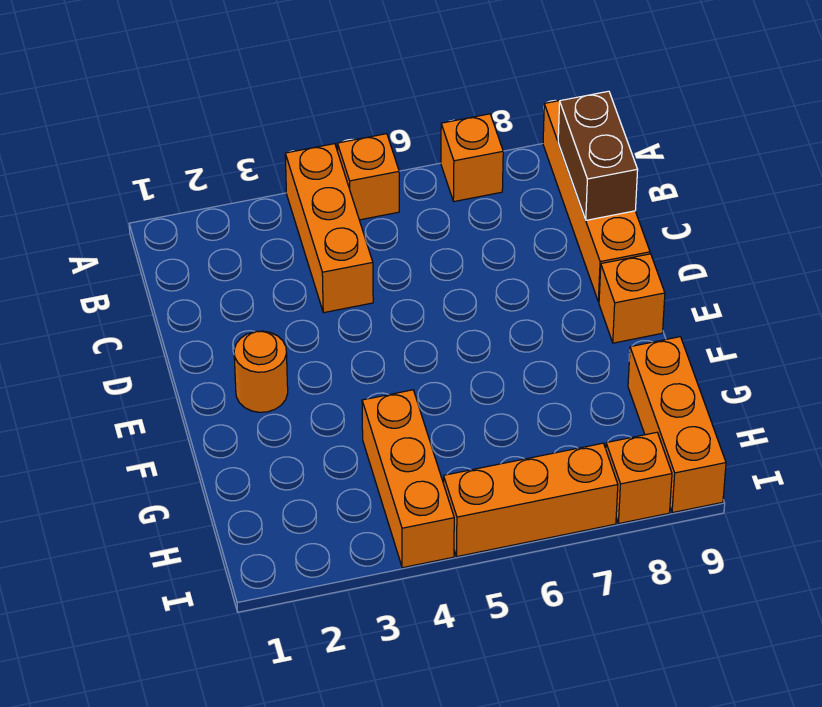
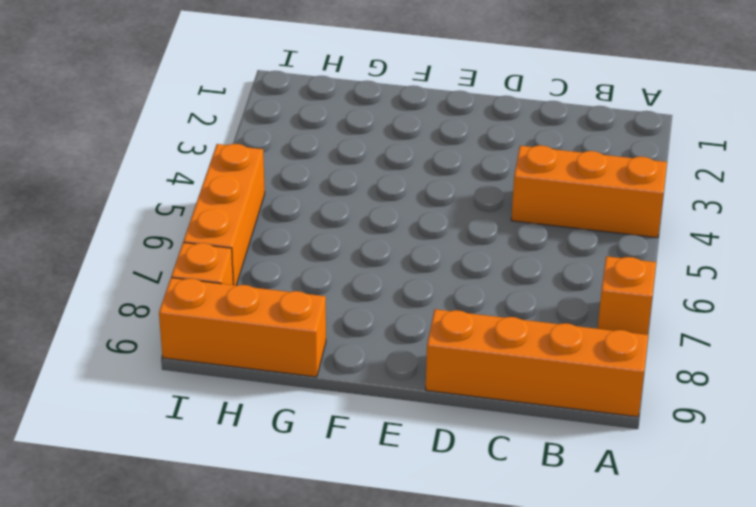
none -> orange 1x1 brick [337,134,399,220]
none -> orange 1x1 round brick [234,331,288,412]

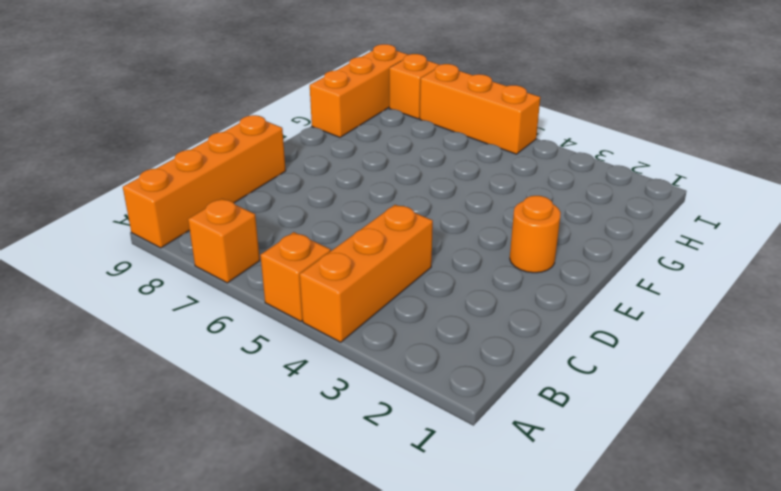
none -> orange 1x1 brick [599,254,665,343]
none -> orange 1x3 brick [362,390,454,568]

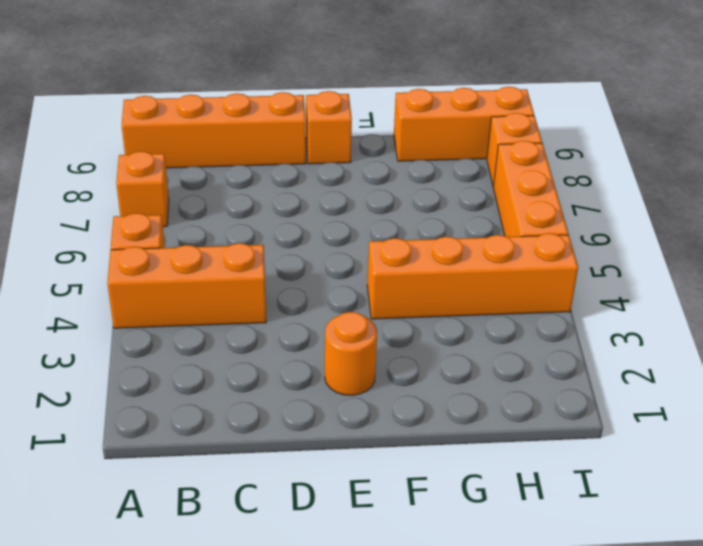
orange 1x4 brick [367,233,578,319] -> orange 1x3 brick [362,390,454,568]
none -> brown 1x2 brick [558,91,638,220]

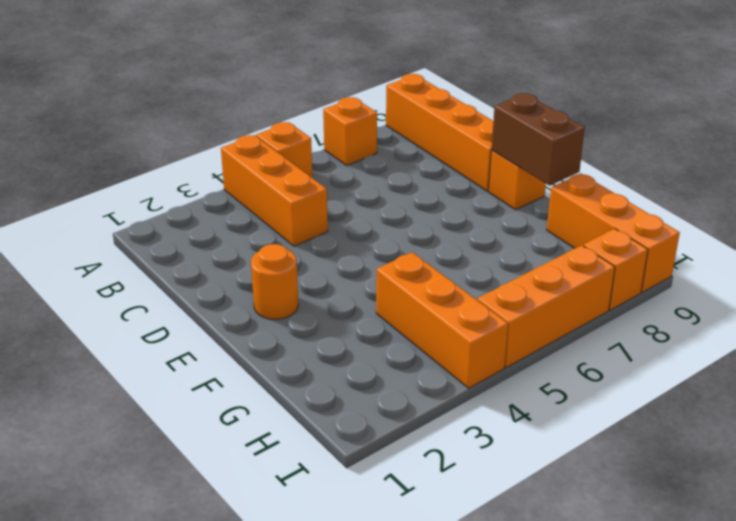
brown 1x2 brick [492,93,585,186] -> brown 1x2 brick moved to [558,91,638,220]

